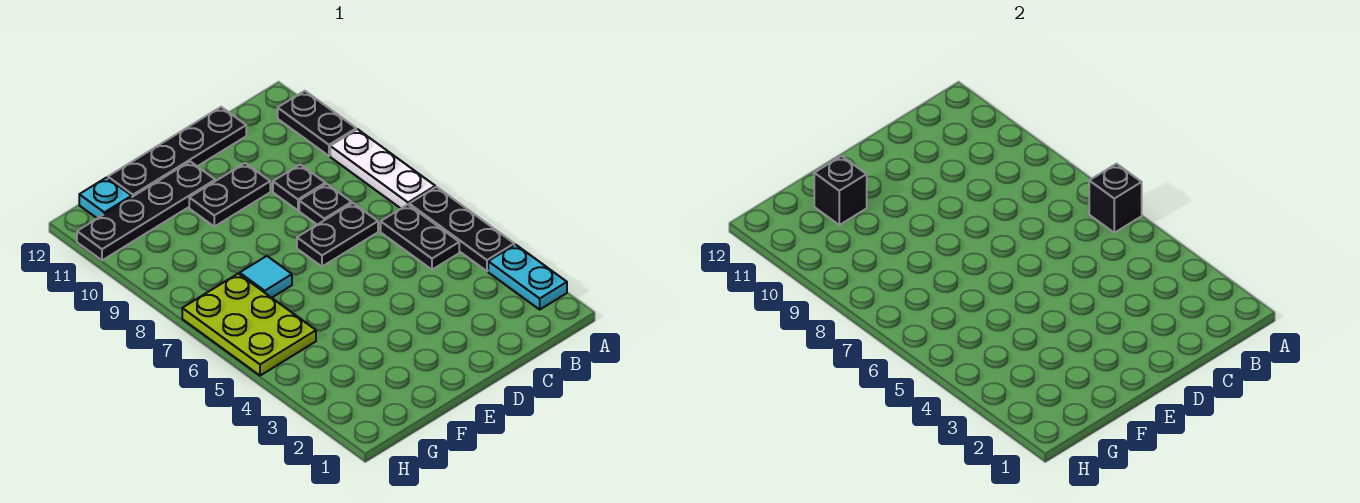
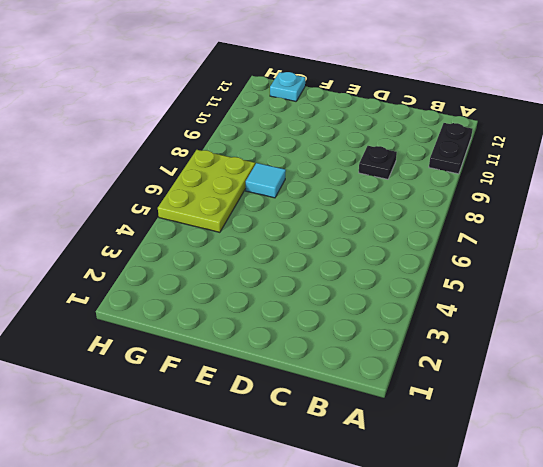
none -> cyan 1x2 plate [488,245,567,309]
none -> black 1x3 plate [409,187,514,271]
none -> white 1x3 plate [330,129,435,208]

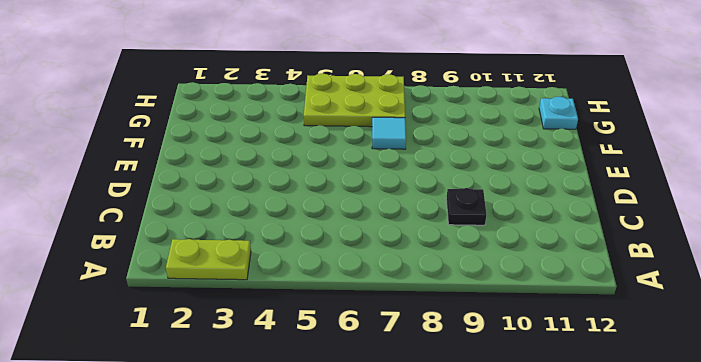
lime 1x2 plate [166,239,251,280] -> cyan 1x2 plate [488,245,567,309]
none -> black 1x3 plate [409,187,514,271]
none -> white 1x3 plate [330,129,435,208]
none -> black 1x2 plate [278,91,356,156]

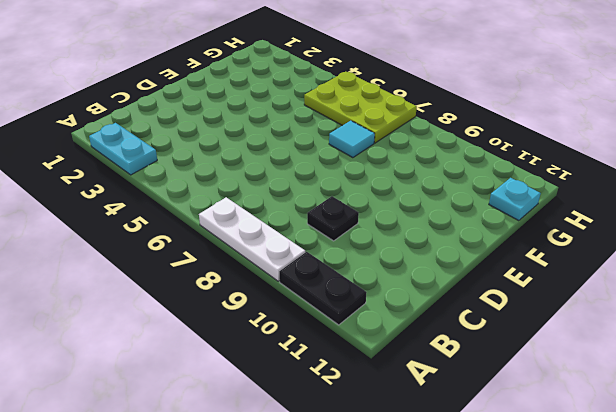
none -> black 1x3 plate [409,187,514,271]
none -> black 1x2 plate [381,205,459,270]
none -> black 1x2 plate [297,203,378,266]

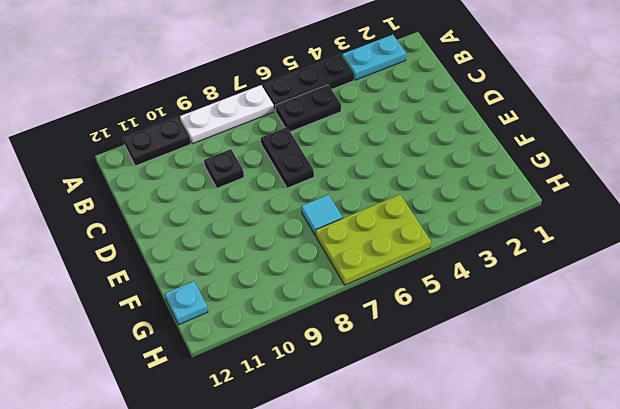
none -> black 1x1 plate [299,184,352,225]
none -> black 1x4 plate [108,107,246,197]
none -> black 1x2 plate [189,163,270,227]

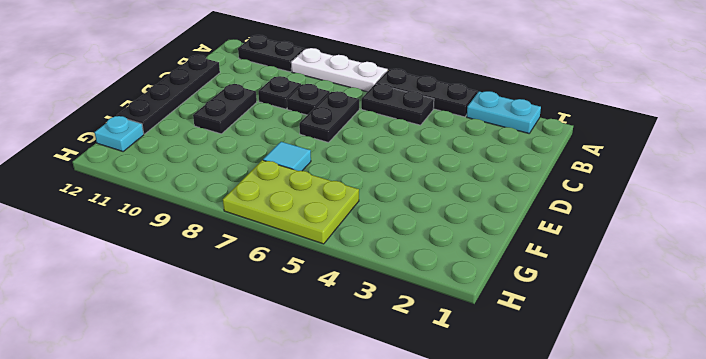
none -> black 1x4 plate [77,161,215,260]
none -> black 1x1 brick [1089,164,1142,233]
none -> black 1x1 brick [814,156,867,225]

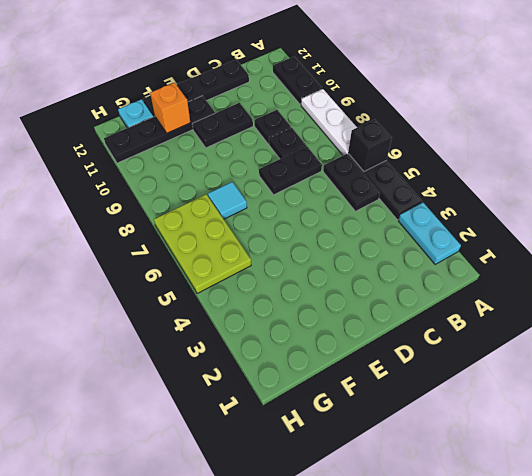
orange 1x1 brick [150,83,190,133] -> black 1x1 brick [814,156,867,225]

